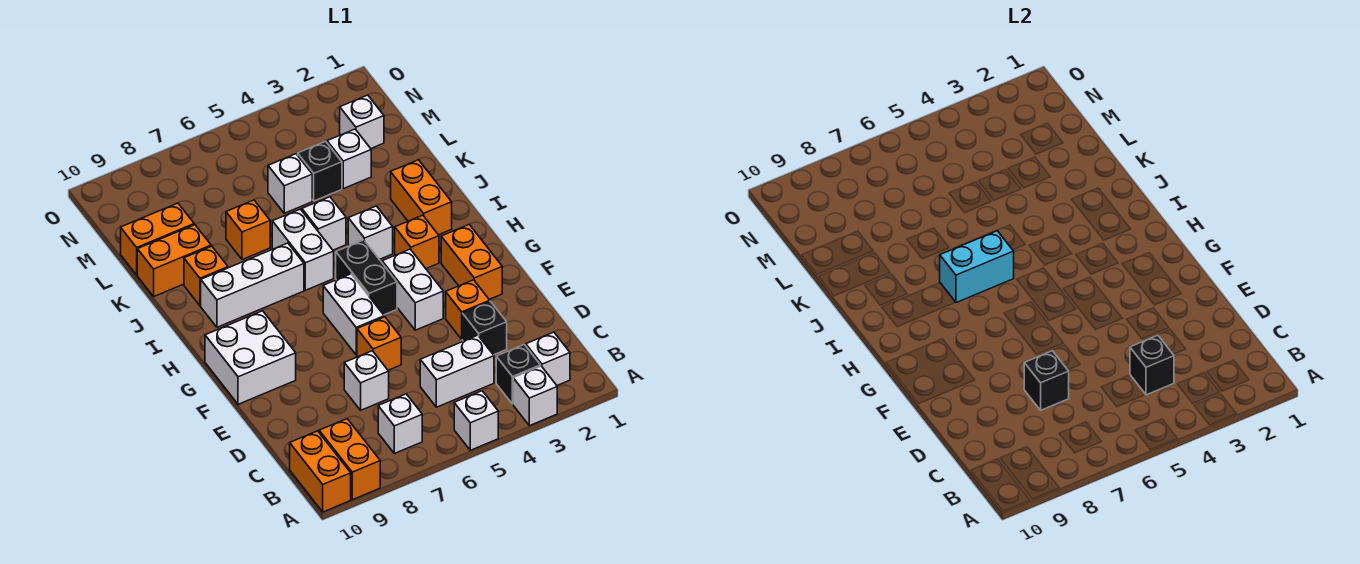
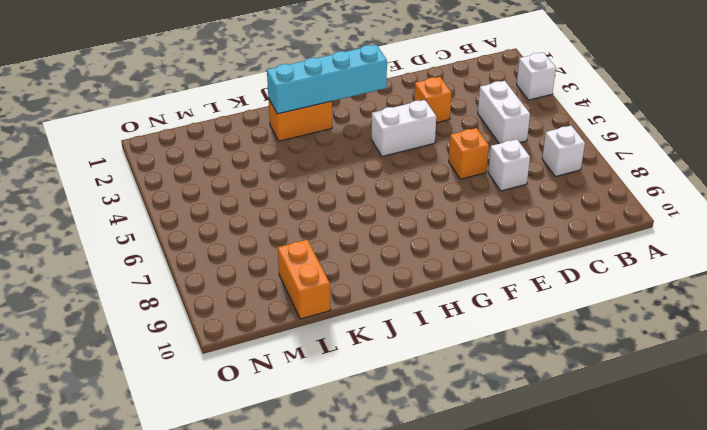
cyan 1x4 brick [267,45,387,114] -> none
none -> white 1x1 brick [454,391,498,450]
none -> orange 1x2 brick [319,419,380,500]
none -> orange 1x2 brick [290,431,351,512]
none -> white 1x1 brick [526,332,570,385]

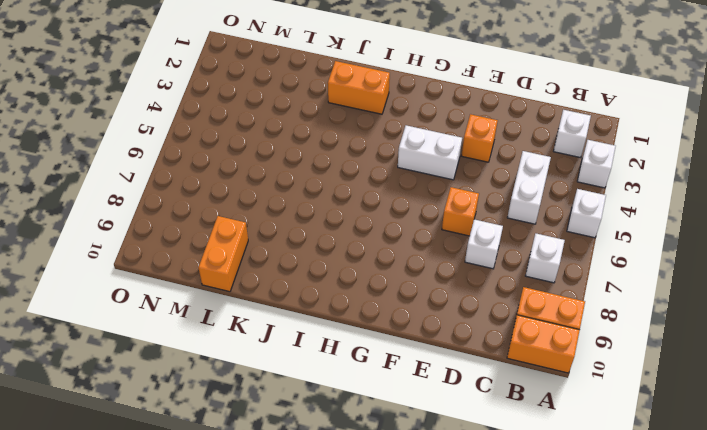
none -> black 1x1 brick [496,345,541,404]
none -> black 1x1 brick [462,301,507,355]
none -> orange 1x2 brick [441,225,502,299]
none -> white 1x2 brick [323,274,384,355]

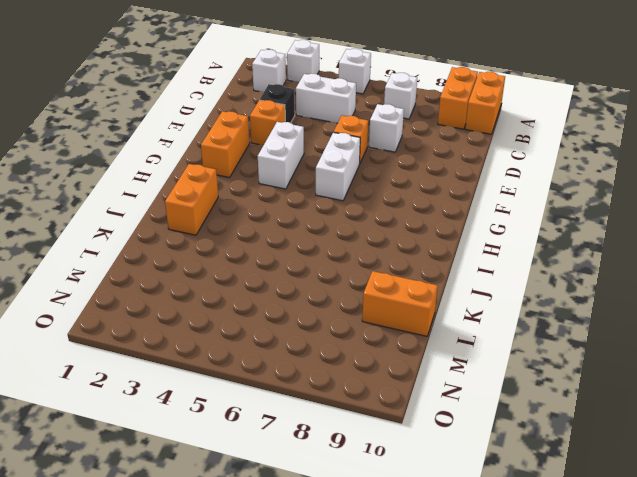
none -> black 1x1 brick [496,345,541,404]
none -> white 2x2 brick [205,311,296,404]
none -> black 1x2 brick [336,240,397,315]
none -> orange 1x1 brick [395,215,439,269]

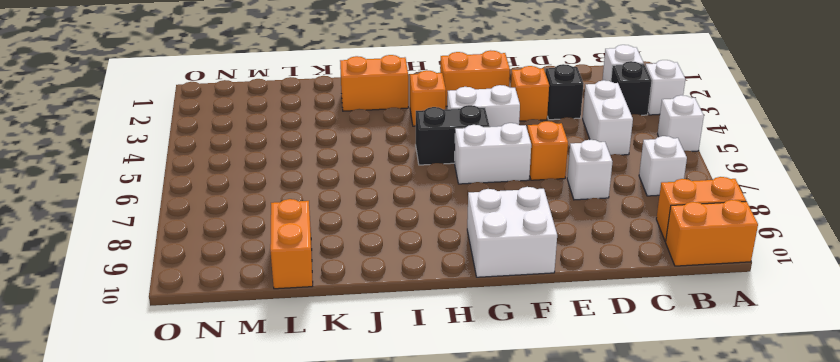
none -> white 1x1 brick [348,206,393,260]
none -> white 1x2 brick [272,209,334,290]
none -> white 1x3 brick [201,243,304,327]
none -> white 1x1 brick [302,197,346,250]

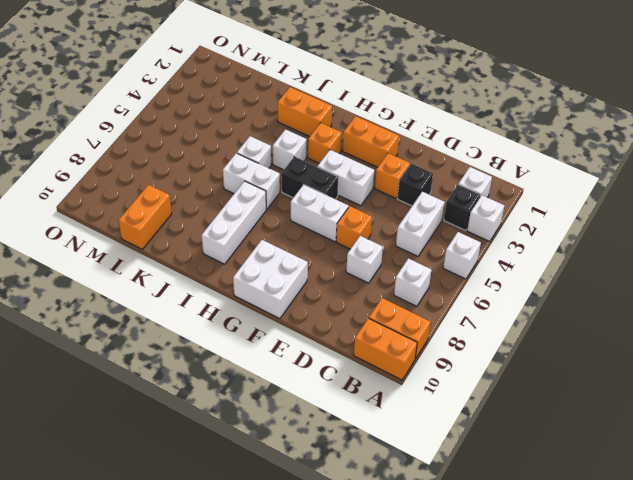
none -> orange 1x1 brick [184,246,228,306]
none -> orange 1x1 brick [226,200,270,260]
none -> orange 1x2 brick [137,225,211,296]
none -> white 1x1 brick [327,129,371,189]

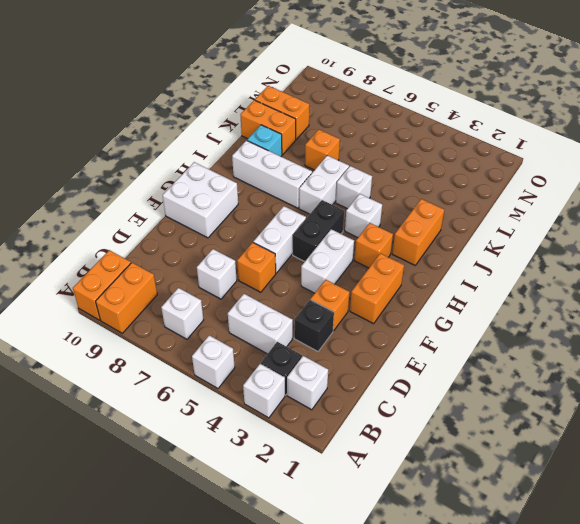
cyan 1x1 brick [247,125,282,156] -> orange 1x1 brick [184,246,228,306]
none -> white 1x1 brick [327,129,371,189]
none -> black 1x1 brick [298,141,342,201]
none -> white 1x1 brick [268,154,312,213]
none -> white 1x1 brick [340,95,384,148]

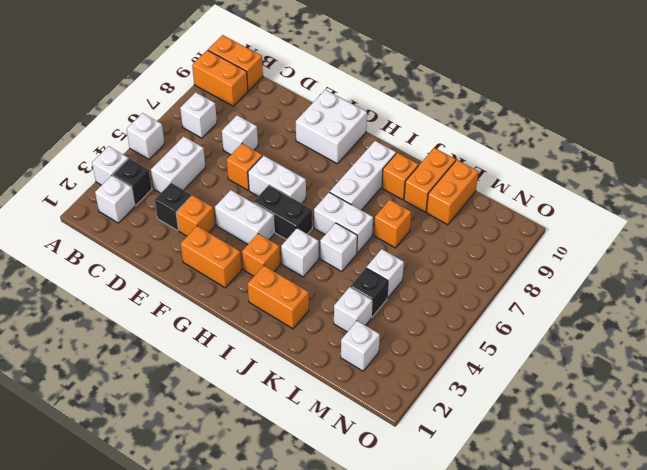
none -> black 1x1 brick [1130,335,1174,395]
none -> black 1x1 brick [1024,351,1069,410]
none -> cyan 1x2 brick [940,231,1014,303]

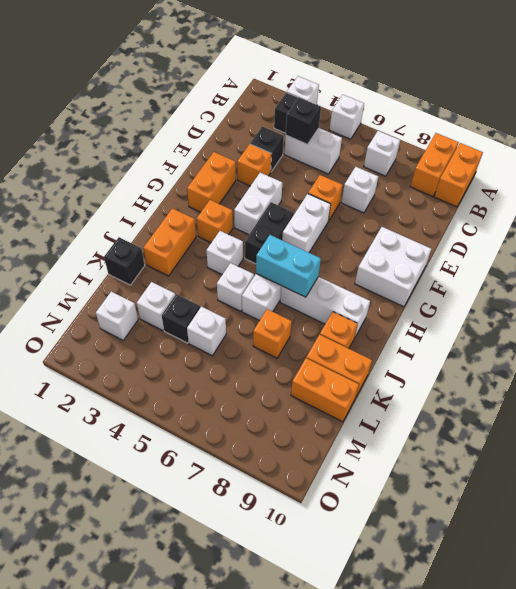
black 1x1 brick [104,237,145,285] -> black 1x1 brick moved to [1024,351,1069,410]
none -> white 1x1 brick [526,332,570,385]

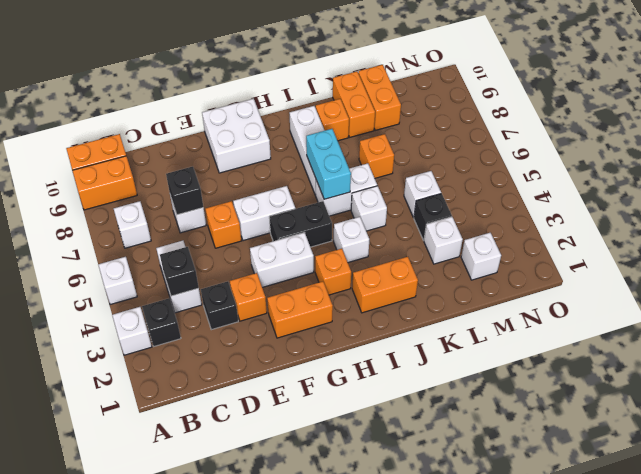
none -> white 1x1 brick [526,332,570,385]

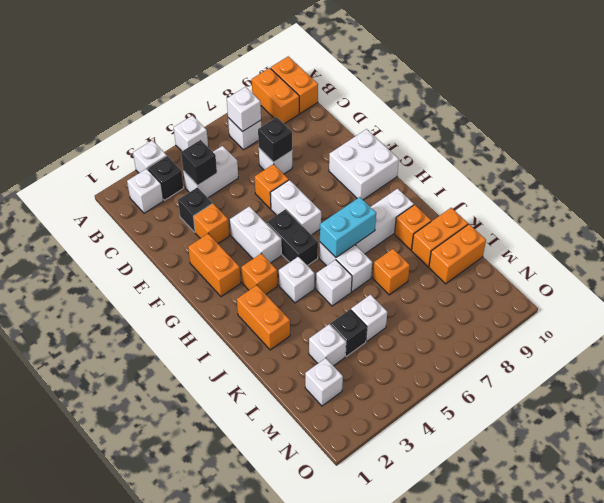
white 1x1 brick [227,87,261,132] -> none

